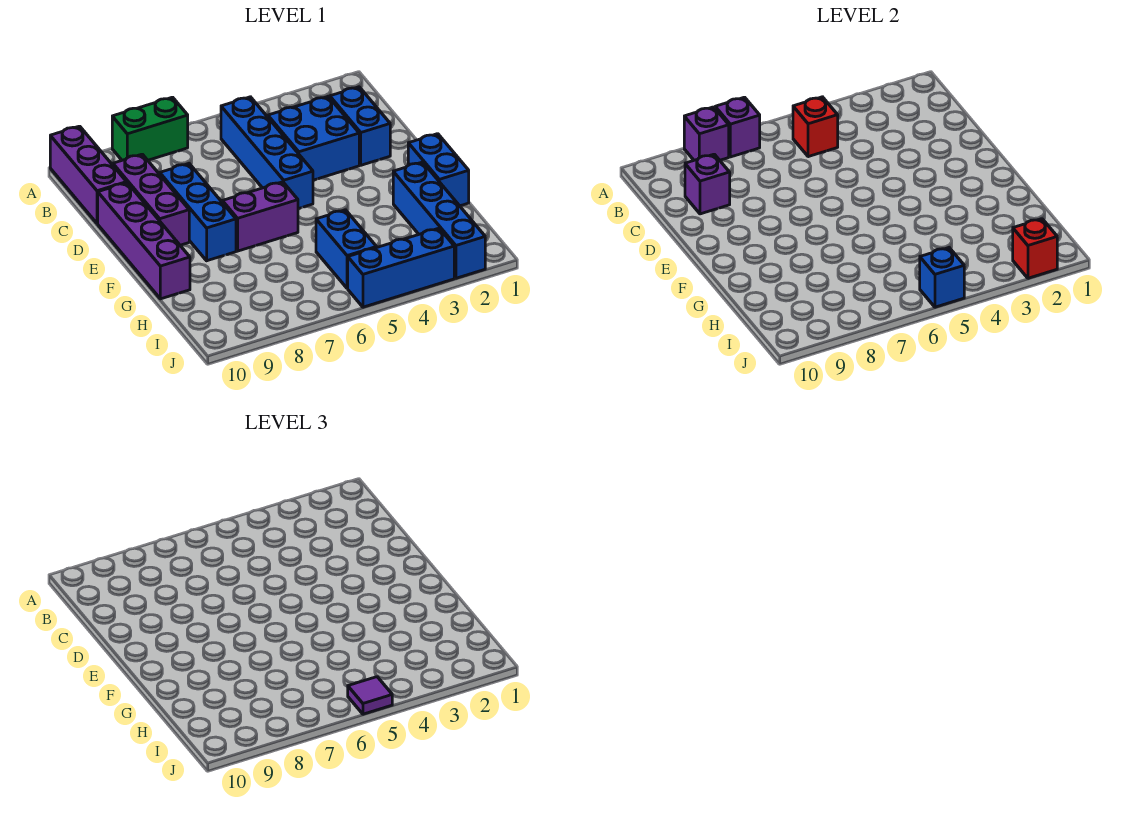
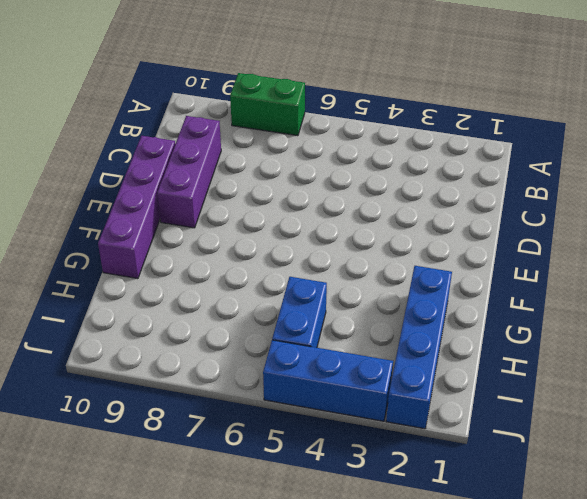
none -> purple 1x3 brick [50,126,127,224]
none -> blue 1x4 brick [221,97,313,209]
none -> blue 1x2 brick [330,87,390,165]

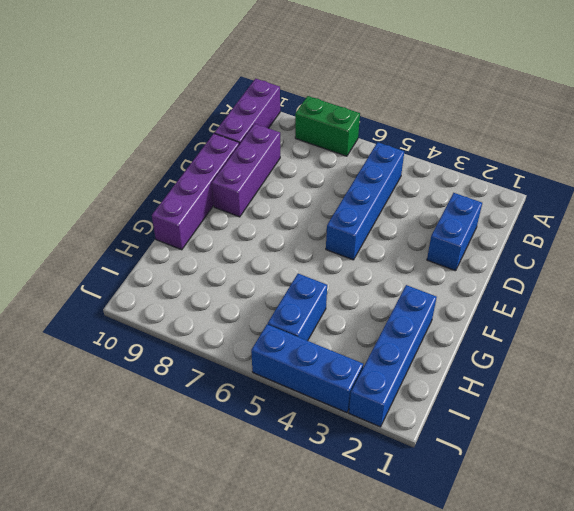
none -> blue 2x2 brick [268,97,359,180]
none -> blue 1x3 brick [160,164,236,261]
none -> blue 1x2 brick [408,134,469,206]

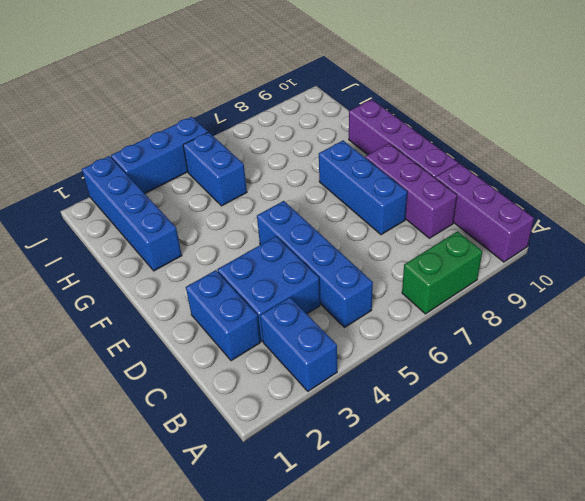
blue 1x2 brick [260,297,337,391] -> blue 1x2 brick moved to [408,134,469,206]
none -> purple 1x2 brick [222,182,298,251]
none -> purple 1x1 brick [715,97,760,157]
none -> purple 1x1 brick [684,107,729,160]

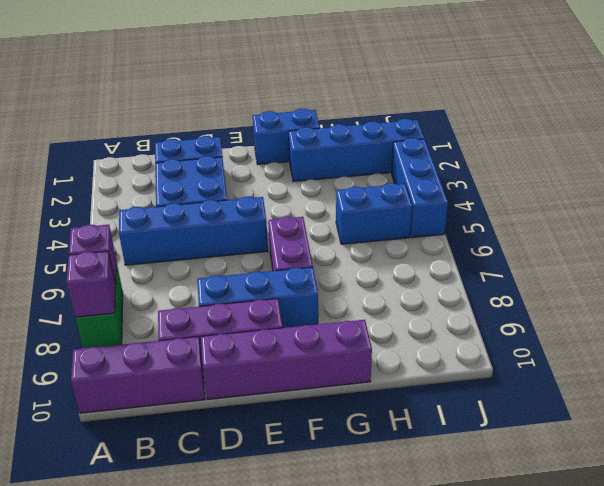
none -> red 1x1 brick [793,97,838,157]
none -> purple 1x1 brick [685,154,730,214]
none -> red 1x1 brick [1013,219,1057,278]

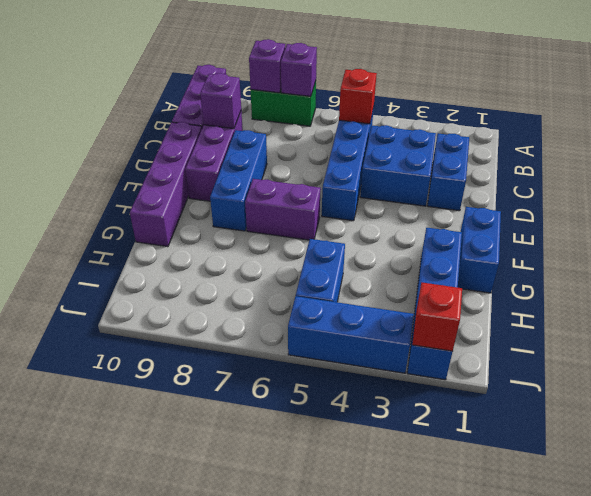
none -> blue 1x1 brick [920,248,964,307]
none -> purple 1x1 tile [348,677,392,714]

